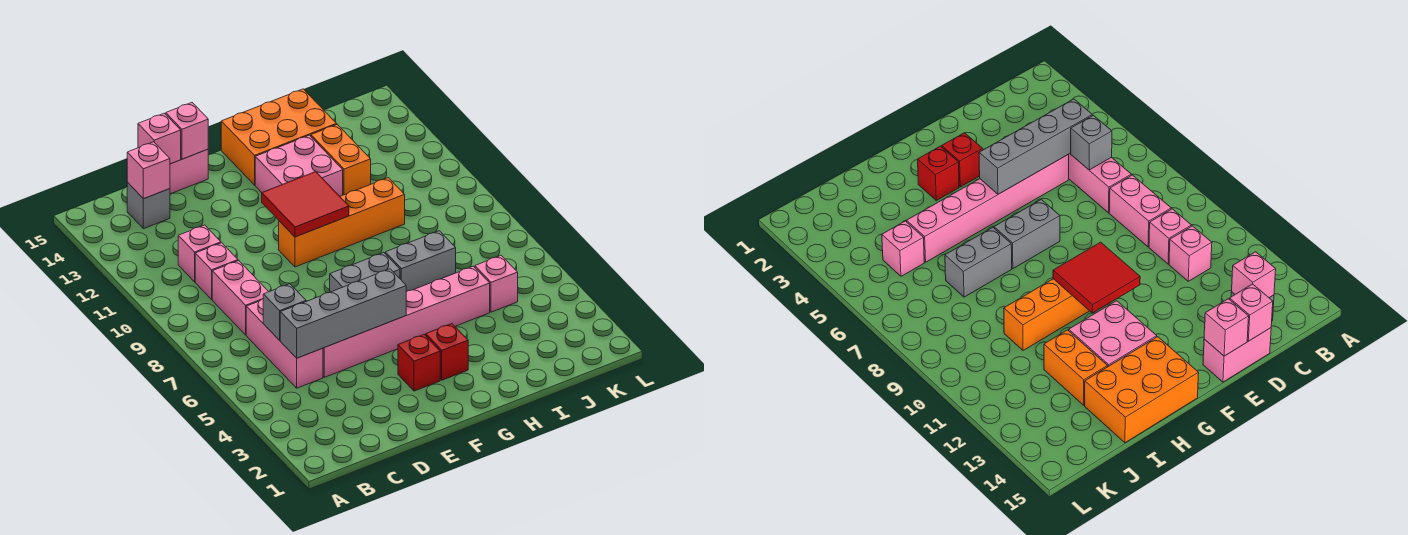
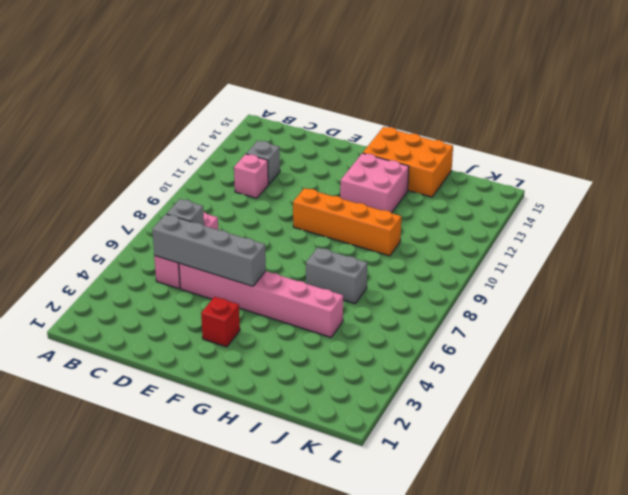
grey 1x1 brick [246,141,280,185] -> grey 1x1 brick moved to [127,182,170,229]
none -> pink 1x2 brick [212,261,269,335]
none -> pink 1x1 brick [195,243,238,299]
none -> pink 1x2 brick [170,149,208,194]

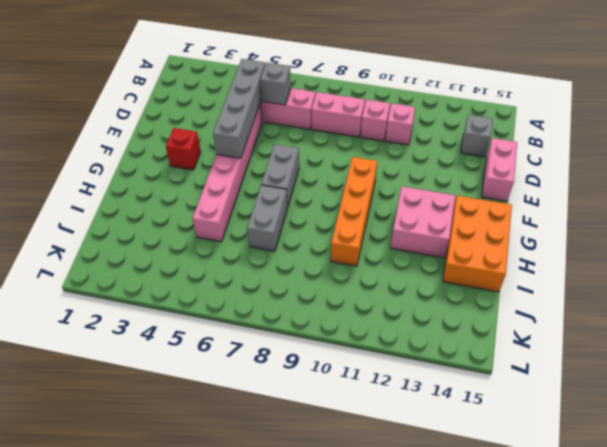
none -> red 1x1 brick [426,324,468,380]
none -> orange 1x2 brick [311,124,371,195]
none -> pink 1x1 brick [475,256,518,312]

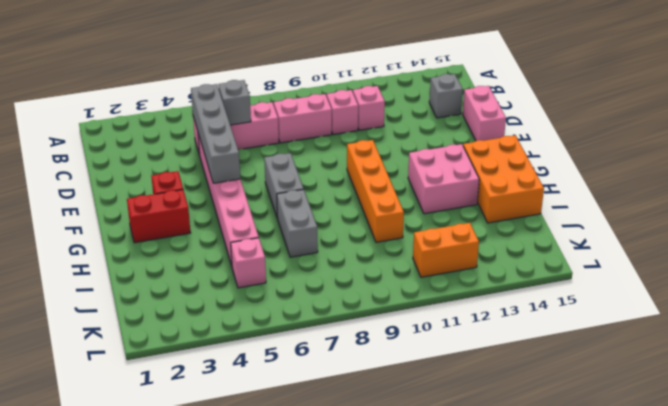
red 1x2 brick [127,190,190,243] -> red 1x1 brick [426,324,468,380]
orange 1x2 brick [413,223,479,277] -> orange 1x2 brick moved to [311,124,371,195]
none -> pink 1x1 brick [127,142,170,199]
none -> pink 1x1 brick [138,113,181,164]
none -> pink 1x1 brick [166,103,208,159]

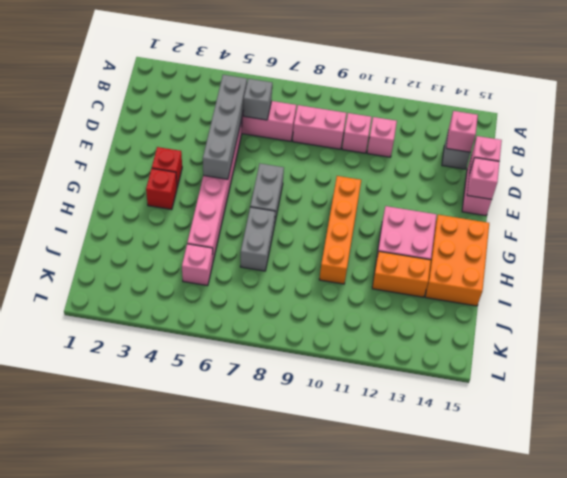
none -> red 2x2 tile [262,172,349,237]

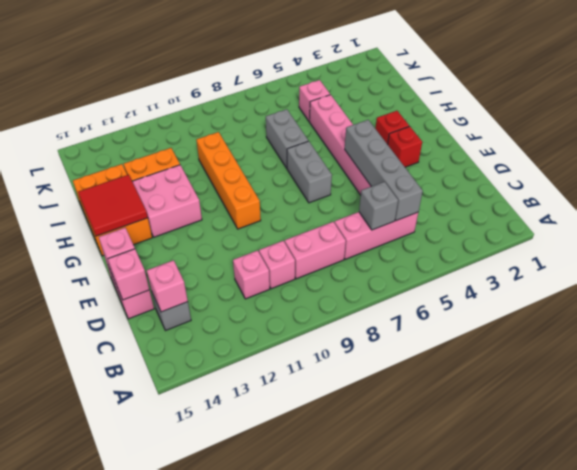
red 2x2 tile [78,175,148,236] -> red 2x2 tile moved to [262,172,349,237]

